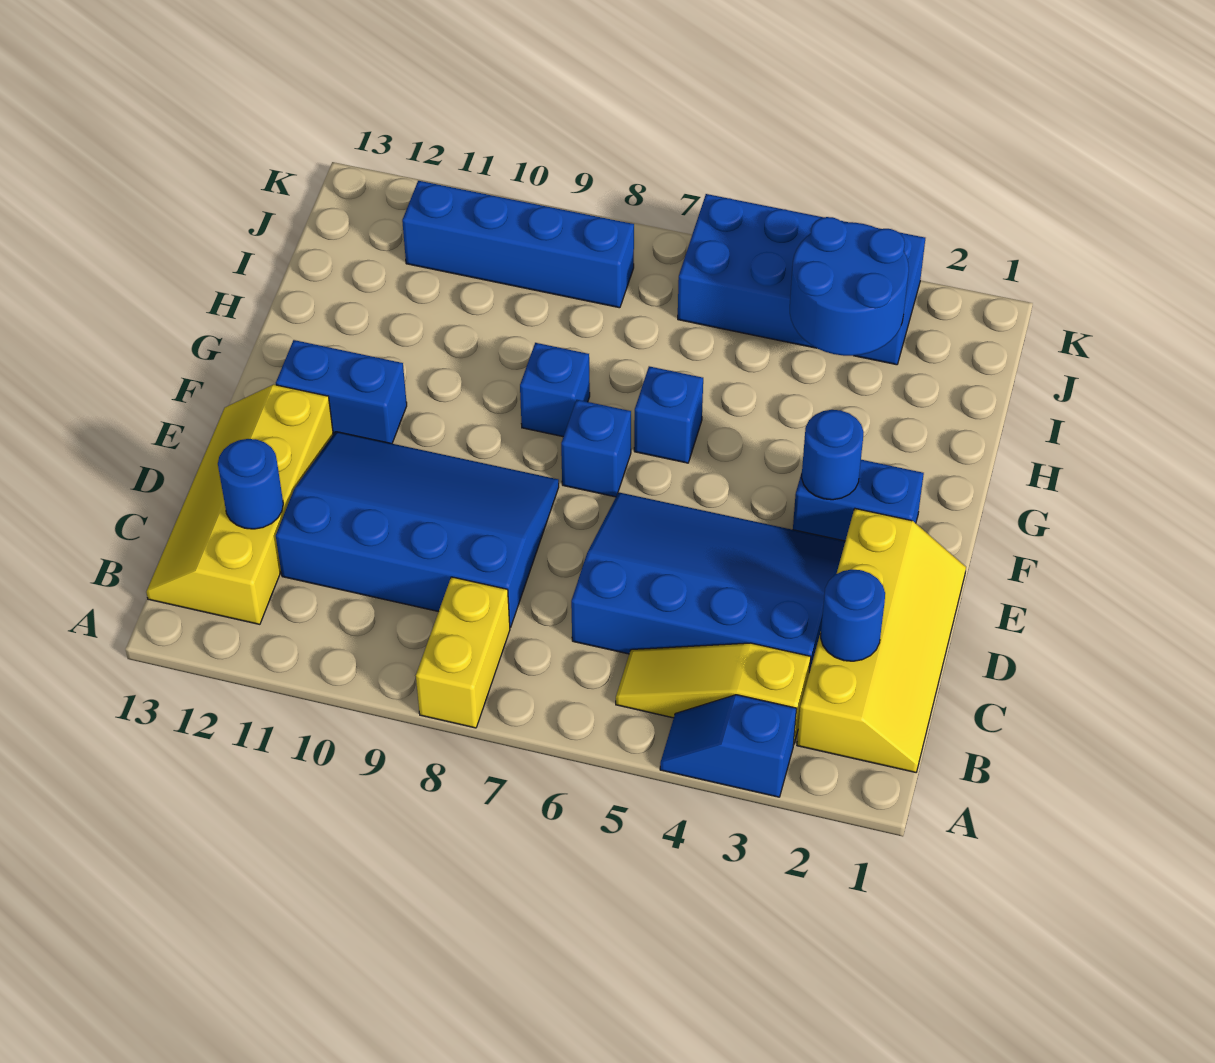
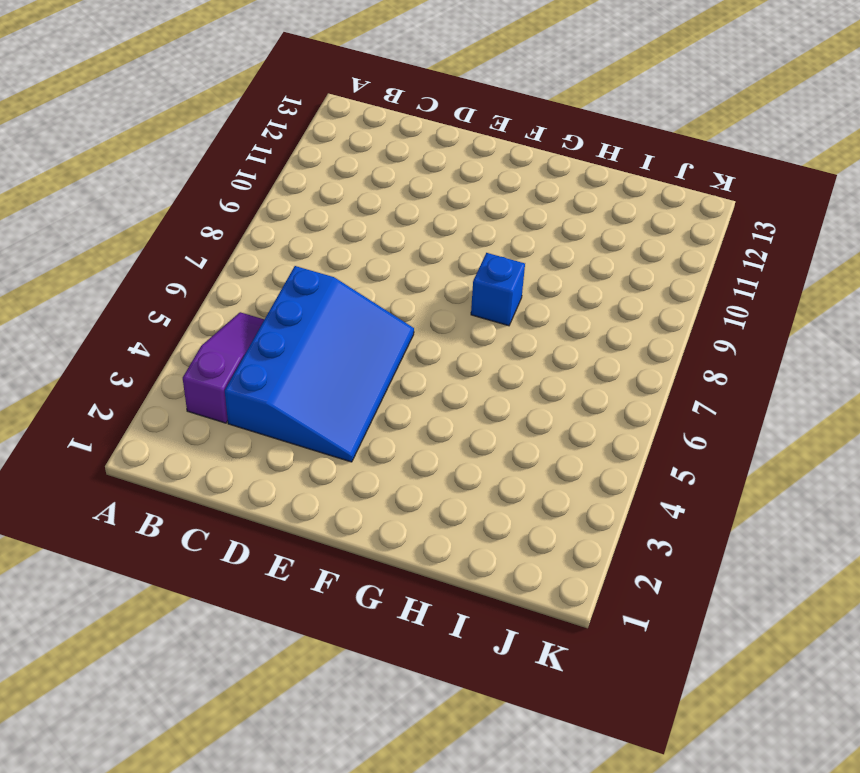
purple 1x3 slope [183,312,264,423] -> yellow 1x3 slope [616,643,811,745]
none -> blue 1x2 slope [660,695,797,797]
none -> yellow 1x2 brick [416,577,510,728]
none -> yellow 2x4 slope [797,509,966,772]

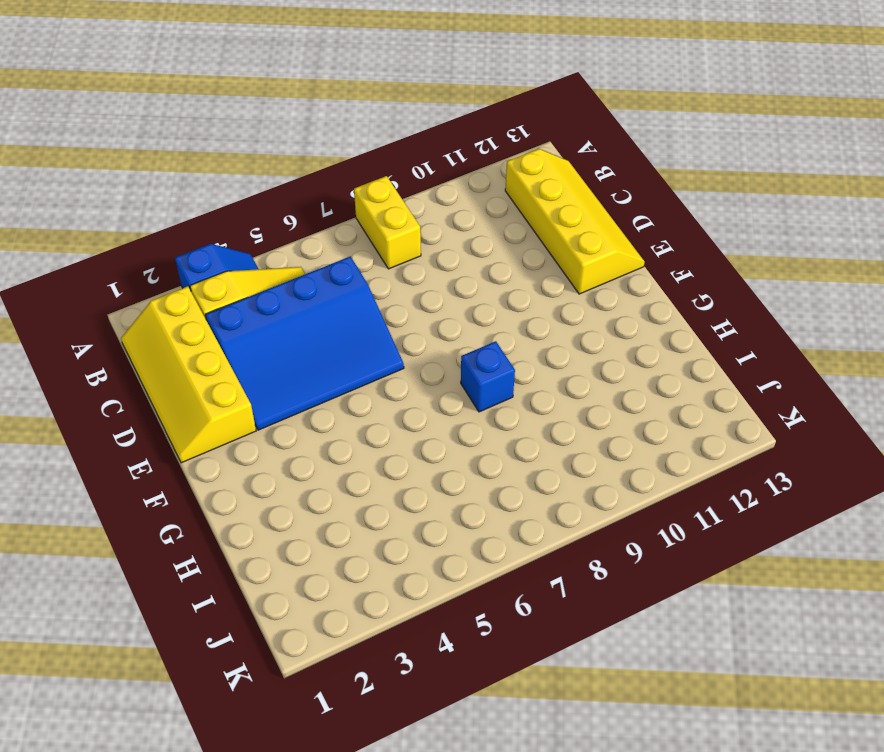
none -> blue 3x4 slope [276,432,559,628]
none -> blue 1x2 brick [793,460,924,541]
none -> blue 1x1 brick [561,400,631,497]

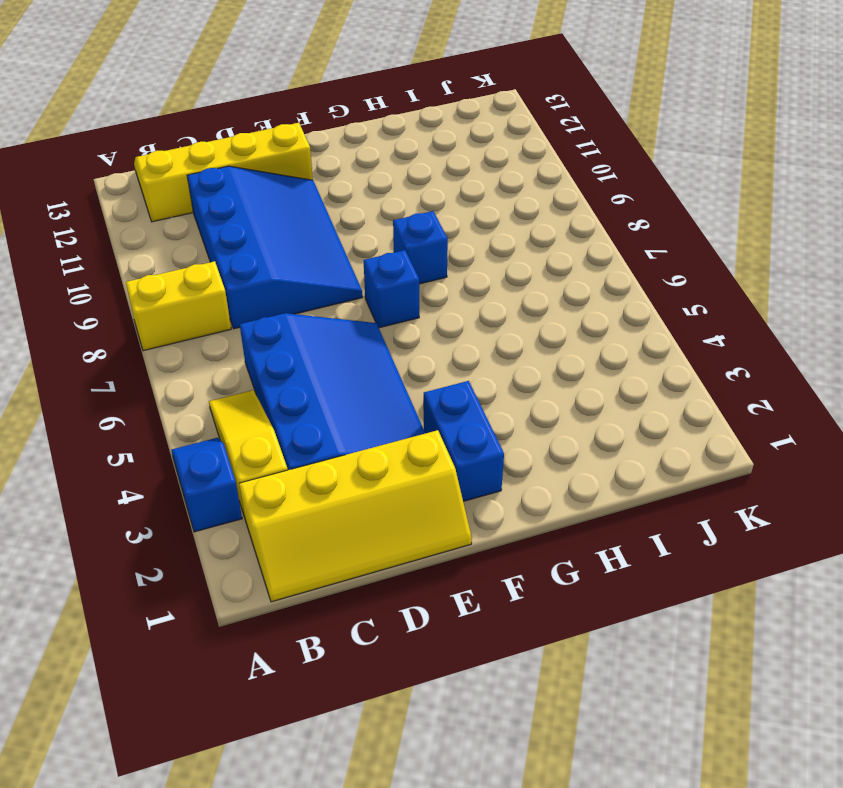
none -> blue 1x2 brick [276,340,407,443]
none -> blue 1x1 brick [634,366,703,463]
none -> blue 2x4 brick [678,194,925,365]

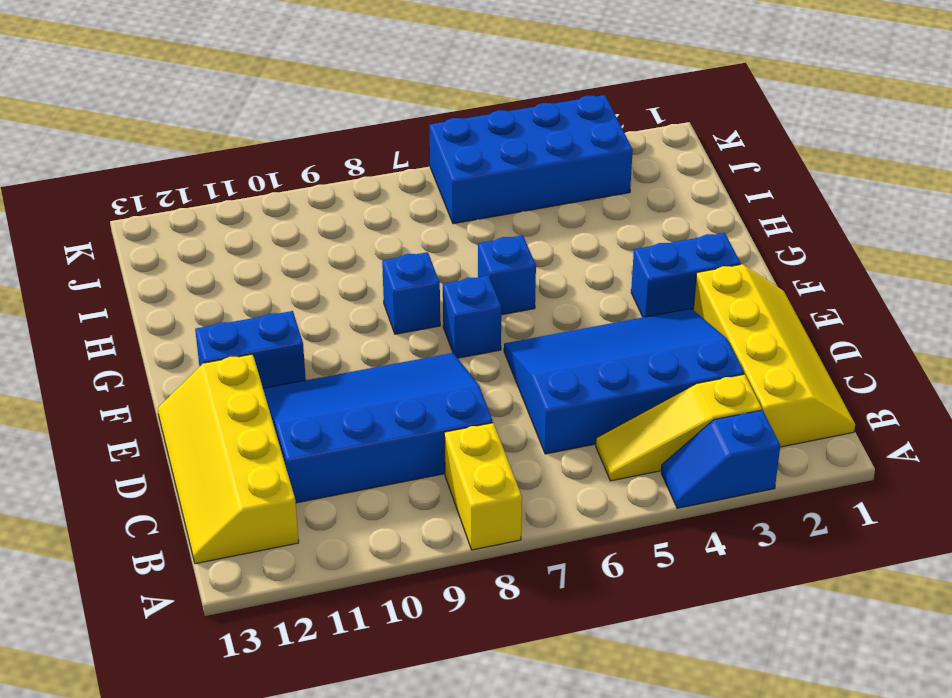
none -> blue 1x4 brick [402,181,634,308]
none -> blue 1x1 round brick [821,570,885,661]
none -> blue 1x1 round brick [218,439,283,529]

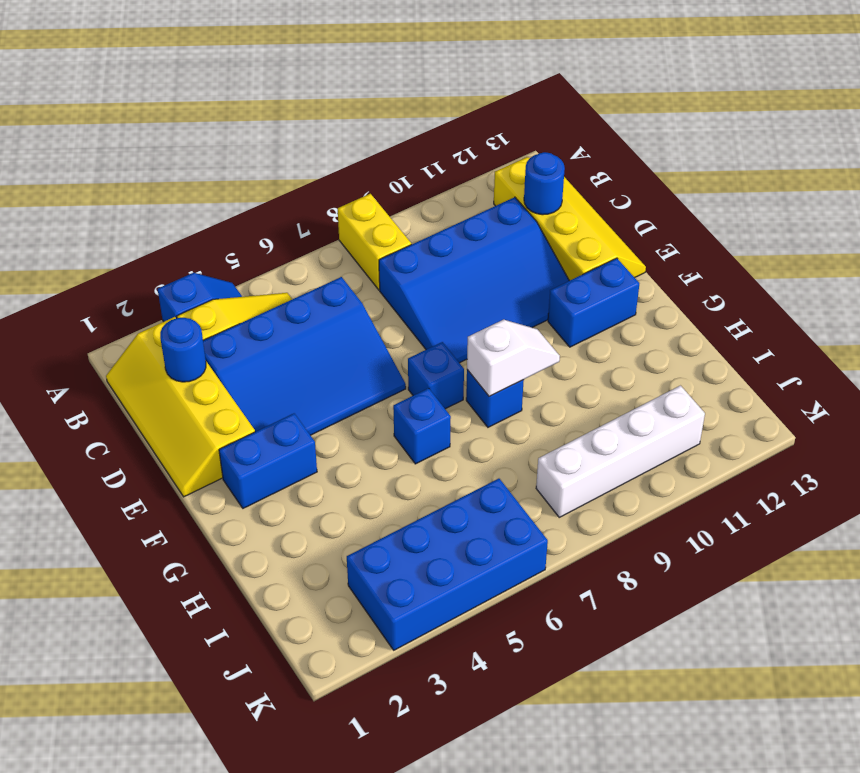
white 1x2 slope [467,319,560,397] -> none
white 1x4 brick [536,386,705,517] -> blue 1x4 brick [402,181,634,308]
none -> blue 1x1 round brick [802,410,864,500]
none -> blue 2x2 round brick [790,217,909,356]

